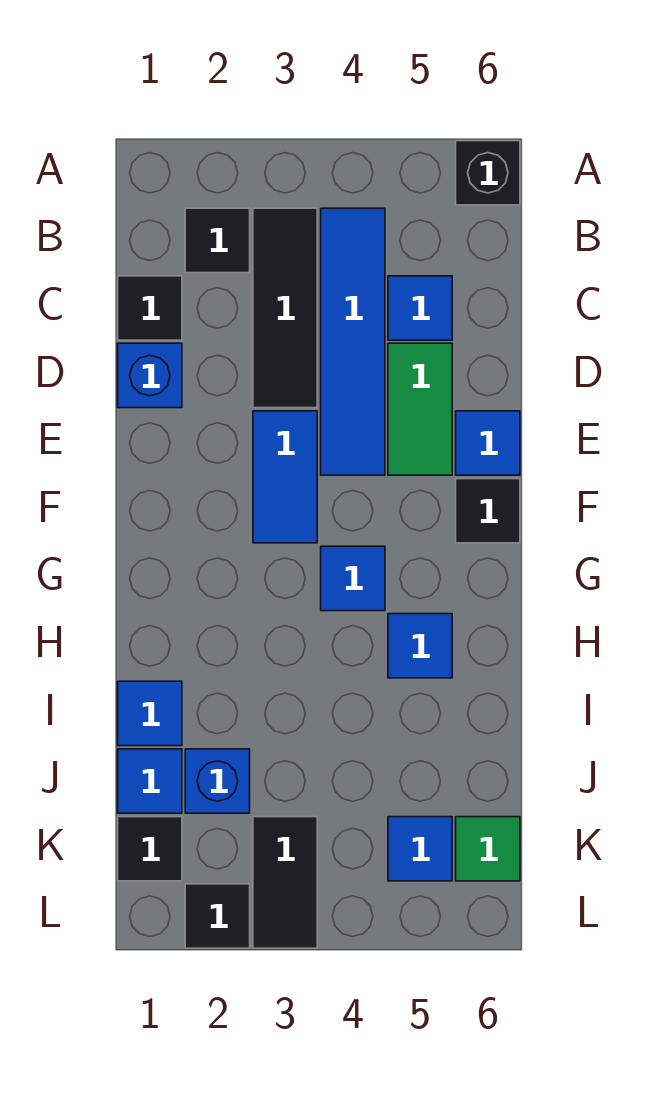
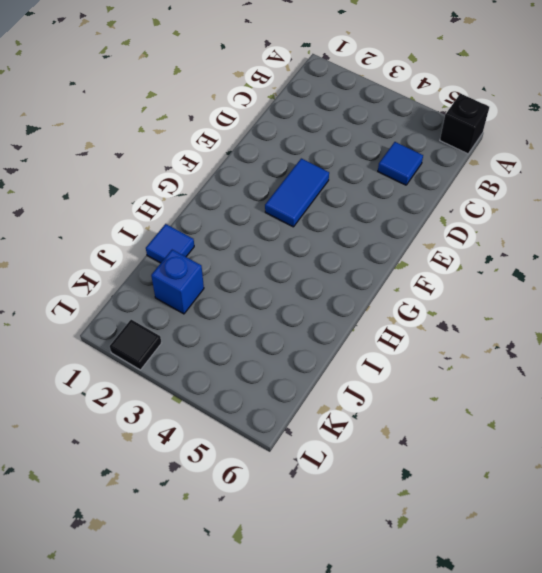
none -> black 1x1 tile [185,208,250,273]
none -> black 1x3 tile [253,208,317,408]
none -> blue 1x4 tile [321,208,385,475]

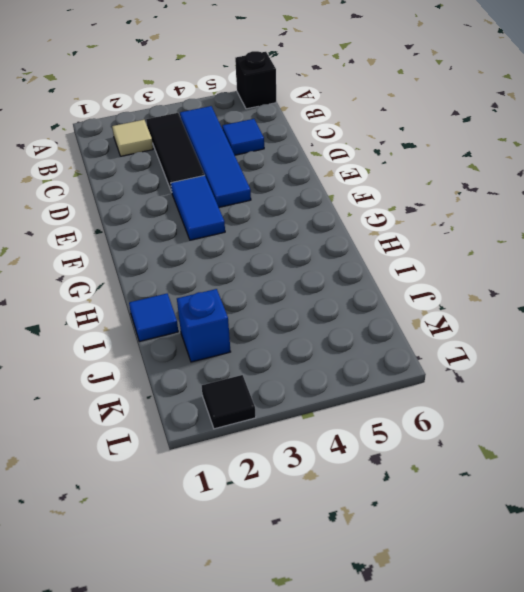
tan 1x1 tile [112,120,153,156] -> black 1x1 tile [185,208,250,273]
none -> black 1x1 tile [118,276,182,340]
none -> blue 1x1 brick [118,343,182,408]
none -> green 1x2 tile [388,343,452,475]

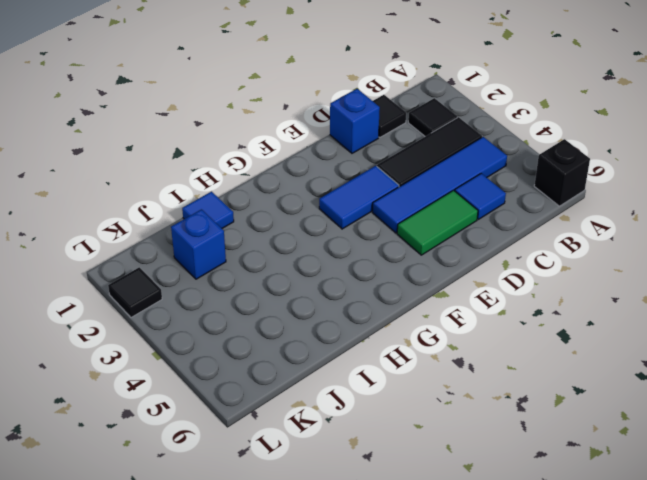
none -> blue 1x1 tile [456,411,520,475]
none -> black 1x1 tile [456,479,520,543]
none -> blue 1x1 tile [321,546,385,611]

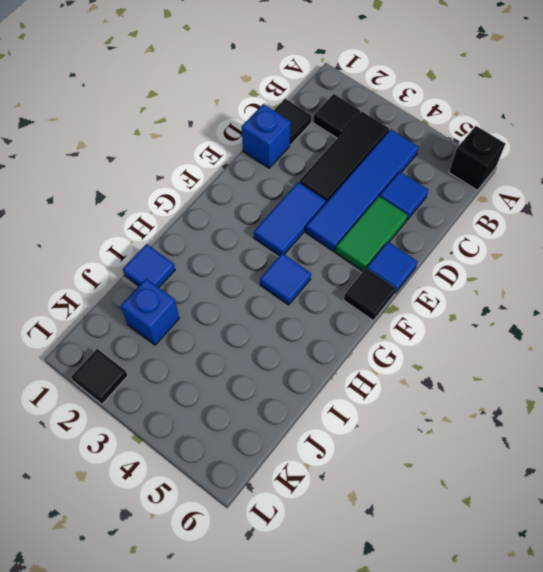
none -> blue 1x1 tile [388,614,452,678]
none -> blue 1x1 tile [118,749,182,813]
none -> black 1x1 tile [118,817,182,881]

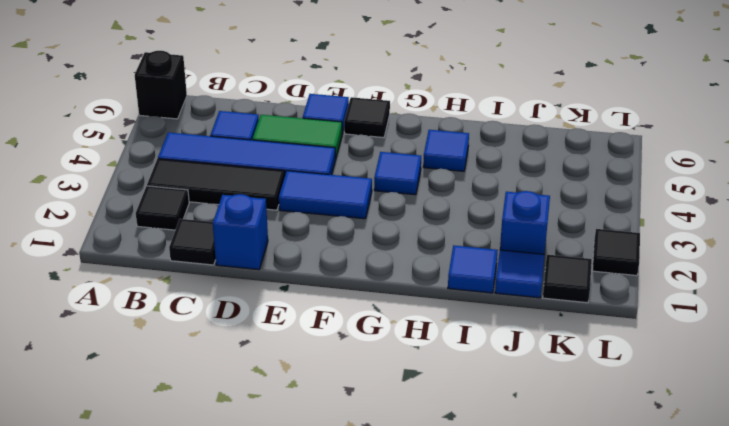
none -> black 1x2 tile [253,817,317,948]
none -> blue 1x1 tile [388,817,452,881]
none -> green 1x1 tile [456,817,520,881]

